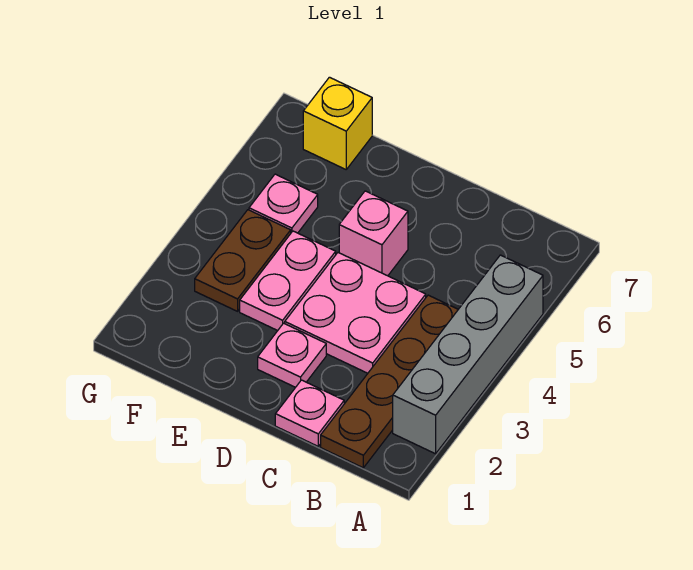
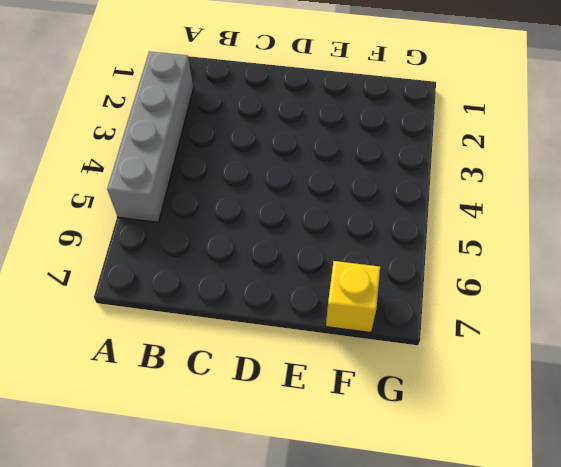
none -> brown 1x4 plate [321,295,458,468]
none -> pink 1x1 plate [275,380,344,446]

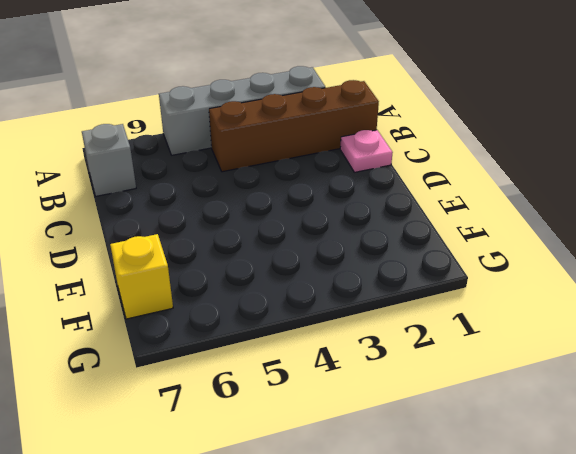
brown 1x4 brick [209,80,379,172] -> brown 1x4 plate [321,295,458,468]
grey 1x1 brick [82,124,136,196] -> none
none -> pink 2x2 plate [285,253,426,373]
none -> pink 1x1 plate [258,323,326,387]

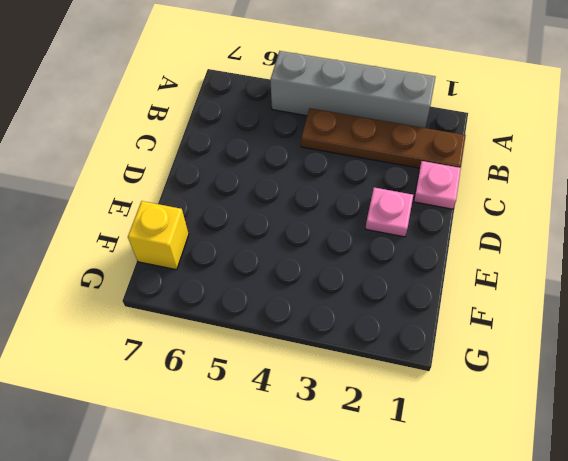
none -> pink 2x2 plate [285,253,426,373]
none -> pink 1x1 brick [339,191,408,276]

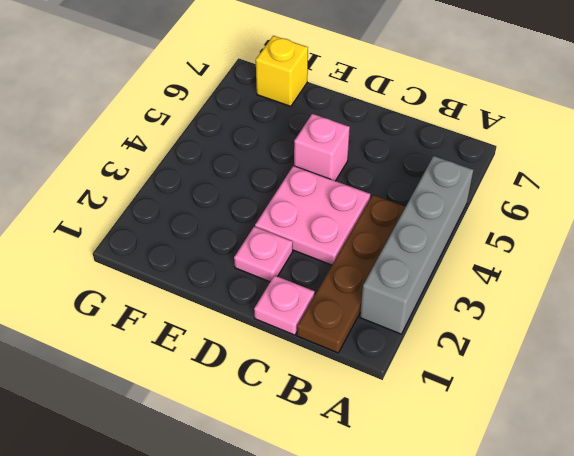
none -> pink 1x2 plate [240,231,336,331]
none -> brown 1x2 plate [195,210,291,311]

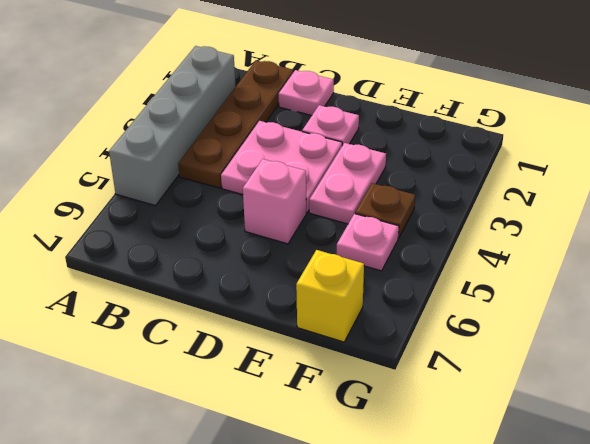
brown 1x1 plate [355,183,415,238] -> brown 1x2 plate [195,210,291,311]

